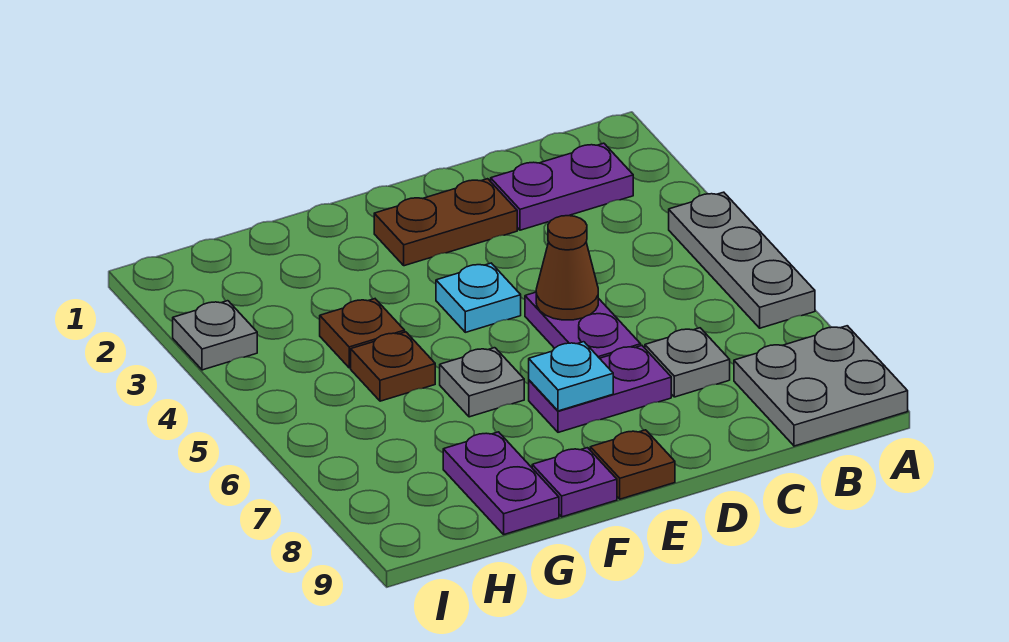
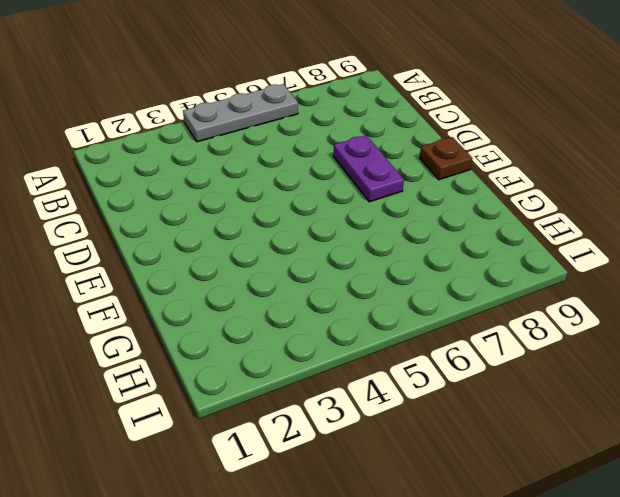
none -> grey 2x2 plate [734,326,908,446]
none -> purple 1x2 plate [491,143,633,230]
none -> grey 1x1 plate [645,328,730,397]

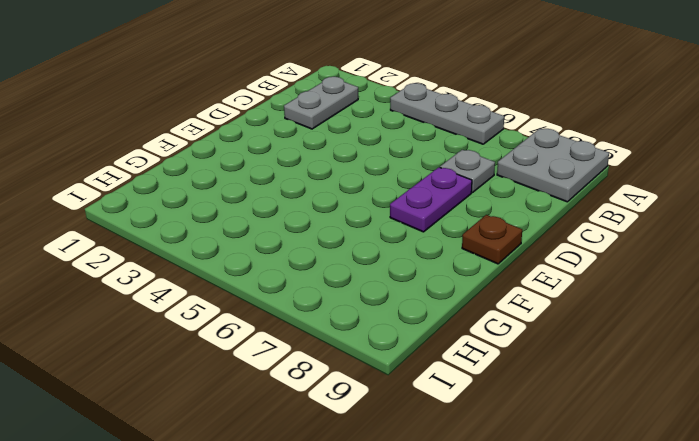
grey 1x2 plate [284,77,358,129] -> purple 1x2 plate [491,143,633,230]
none -> brown 1x2 plate [374,179,517,266]
none -> purple 1x2 plate [525,292,641,358]
none -> cyan 1x1 plate [436,263,521,332]

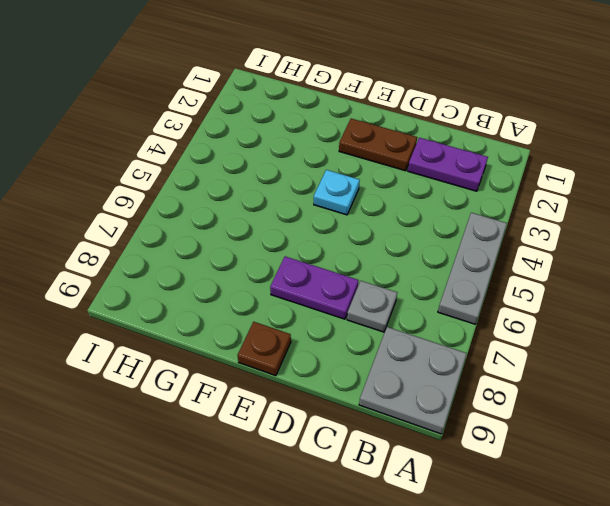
none -> purple 1x2 plate [525,292,641,358]
none -> grey 1x1 plate [440,348,524,417]
none -> purple 1x1 plate [532,448,617,517]

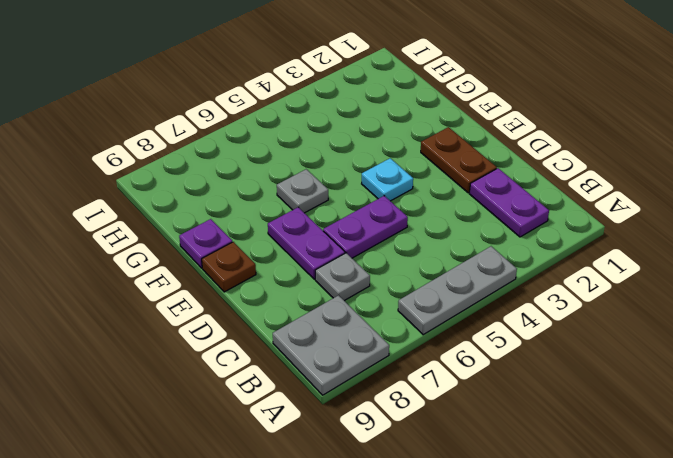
none -> brown 1x1 plate [320,299,405,368]
none -> brown 1x1 plate [351,332,435,401]
none -> purple 1x2 plate [443,432,559,534]

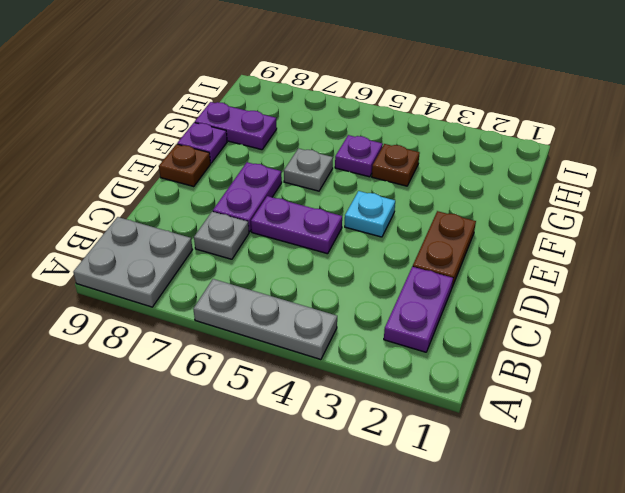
purple 1x1 plate [335,135,383,177] -> brown 1x1 plate [351,332,435,401]
none -> grey 1x1 plate [173,301,257,370]
none -> brown 1x1 cone [536,216,598,320]
none -> cyan 1x1 plate [529,342,613,411]

